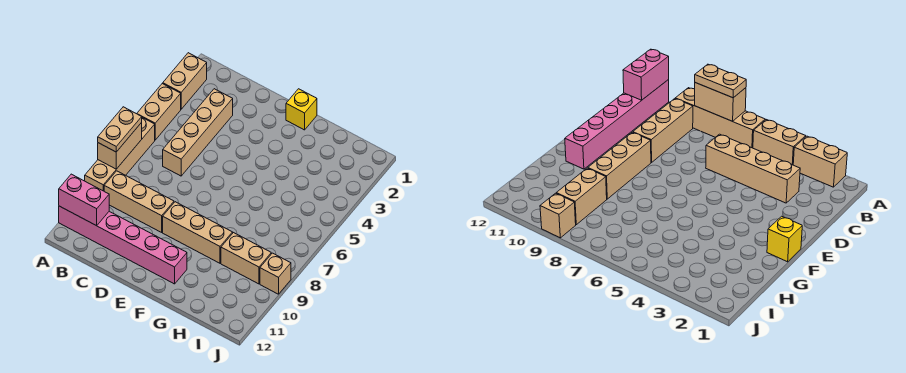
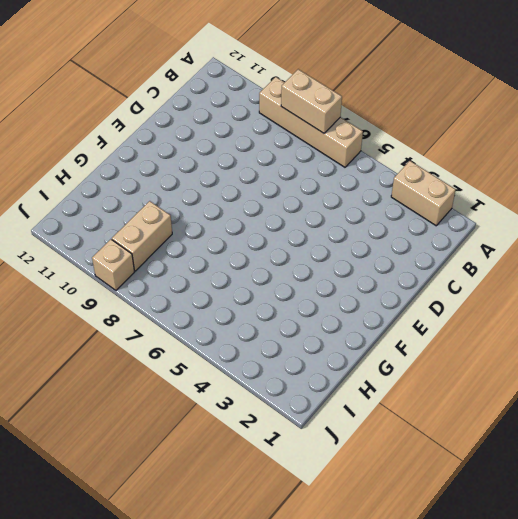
none -> tan 1x2 brick [137,83,181,140]
none -> pink 1x6 brick [59,206,187,284]
none -> tan 1x3 brick [104,171,174,232]

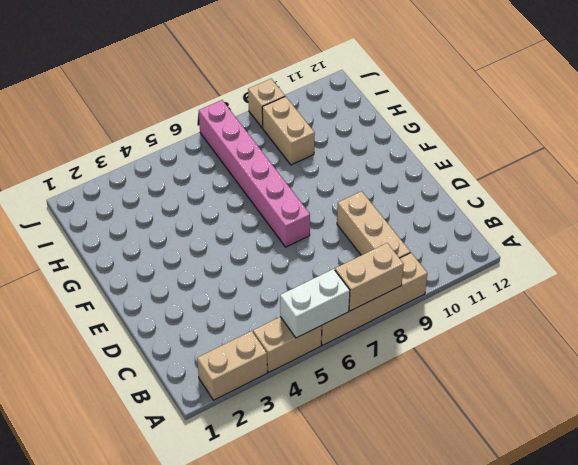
white 1x2 brick [280,269,350,338] -> none
pink 1x6 brick [199,100,310,247] -> pink 1x6 brick moved to [59,206,187,284]
none -> tan 1x4 brick [163,89,233,176]
none -> tan 1x3 brick [163,202,233,263]
none -> yellow 1x1 brick [286,89,317,130]

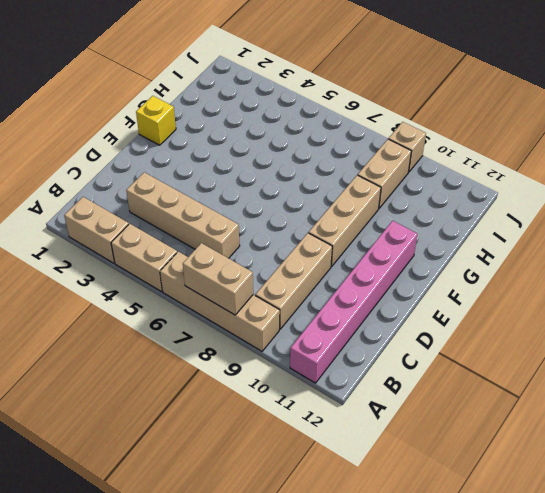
none -> pink 1x2 brick [59,174,109,226]
none -> tan 1x2 plate [98,107,142,152]

